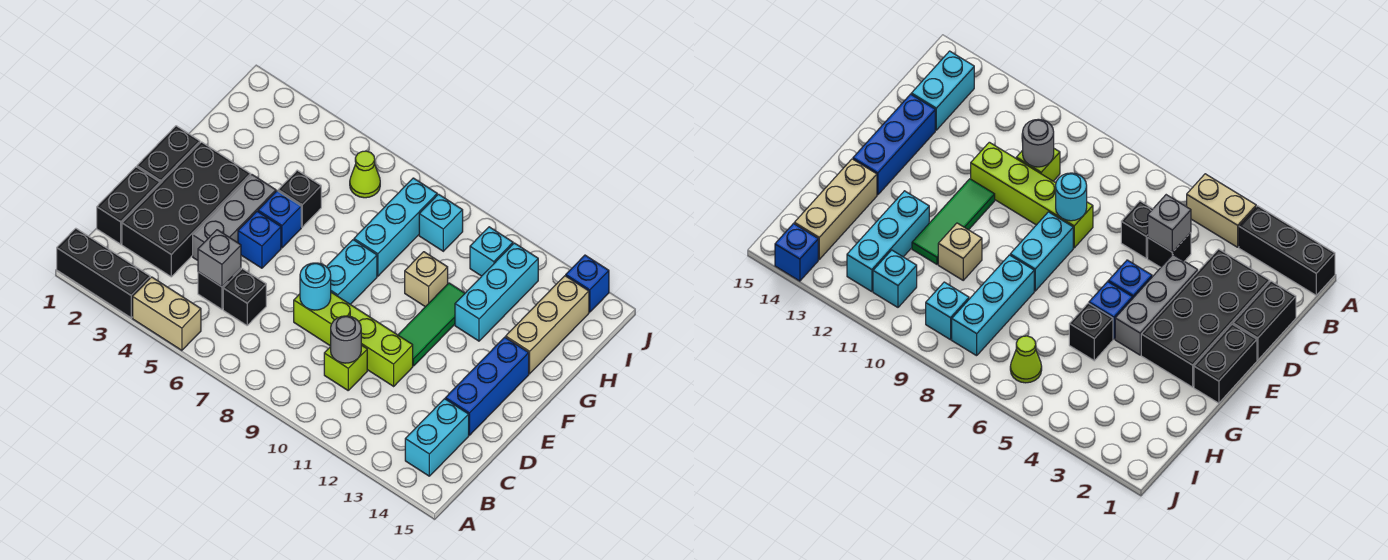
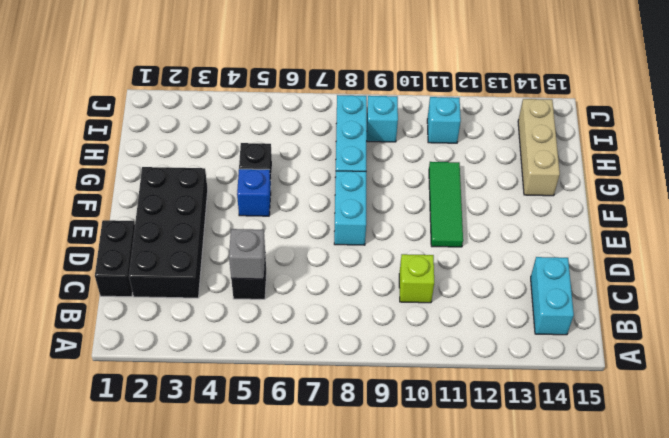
none -> black 1x3 brick [57,228,150,318]
none -> tan 1x2 brick [133,277,201,350]
none -> black 1x1 brick [223,269,266,325]

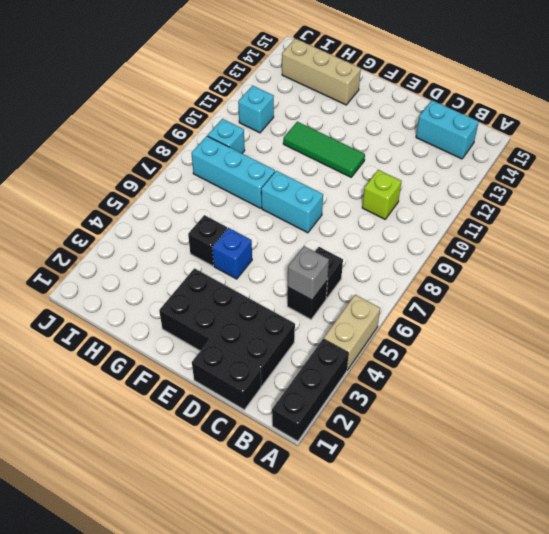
none -> grey 1x3 brick [193,175,276,260]
none -> lime 1x4 brick [294,292,413,386]
none -> blue 1x3 brick [445,337,529,435]

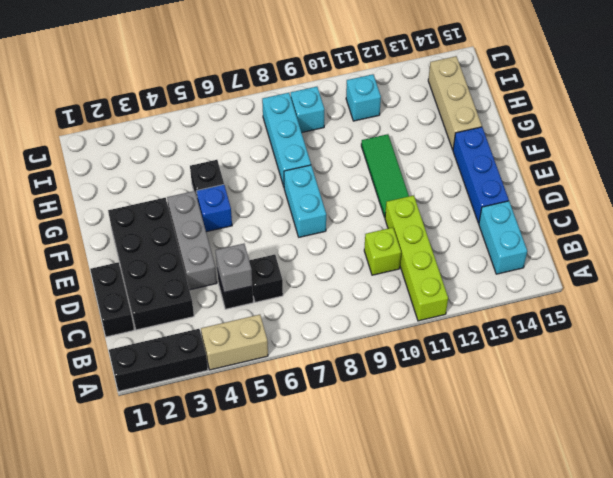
lime 1x4 brick [385,195,448,321] -> lime 1x4 brick turned to [294,292,413,386]
none -> black 1x2 brick [137,126,200,184]
none -> blue 1x1 brick [238,211,281,268]
none -> tan 1x1 brick [405,252,448,307]

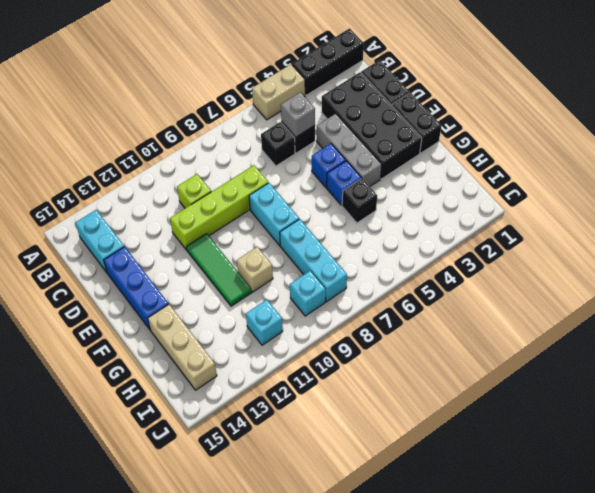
none -> cyan 1x3 brick [455,243,538,341]
none -> lime 1x1 cone [350,151,380,198]
none -> blue 1x1 brick [566,255,609,312]

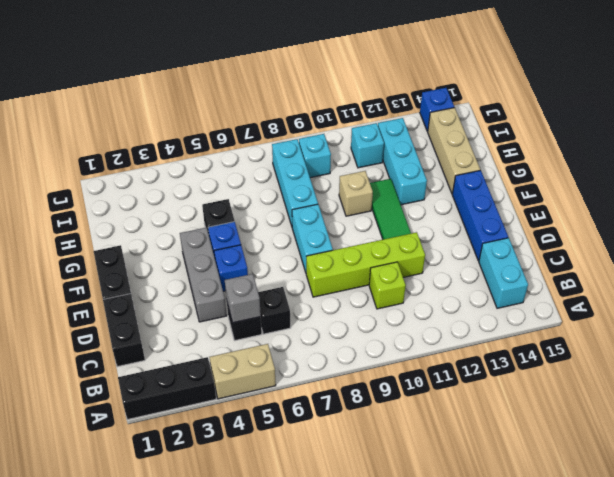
none -> black 2x4 brick [122,142,251,277]
none -> lime 1x1 cone [350,151,380,198]
none -> grey 1x1 round brick [331,316,361,363]

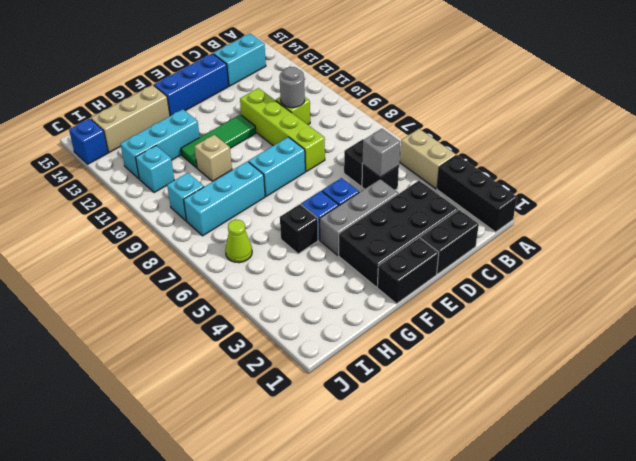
none -> cyan 1x1 round brick [300,263,331,310]

